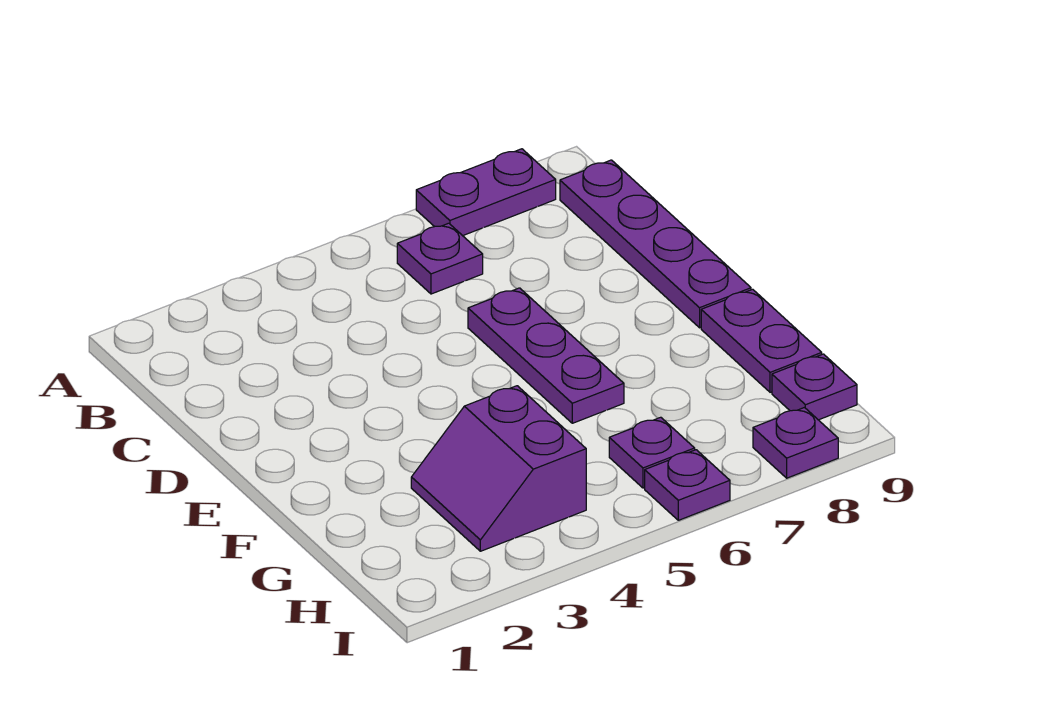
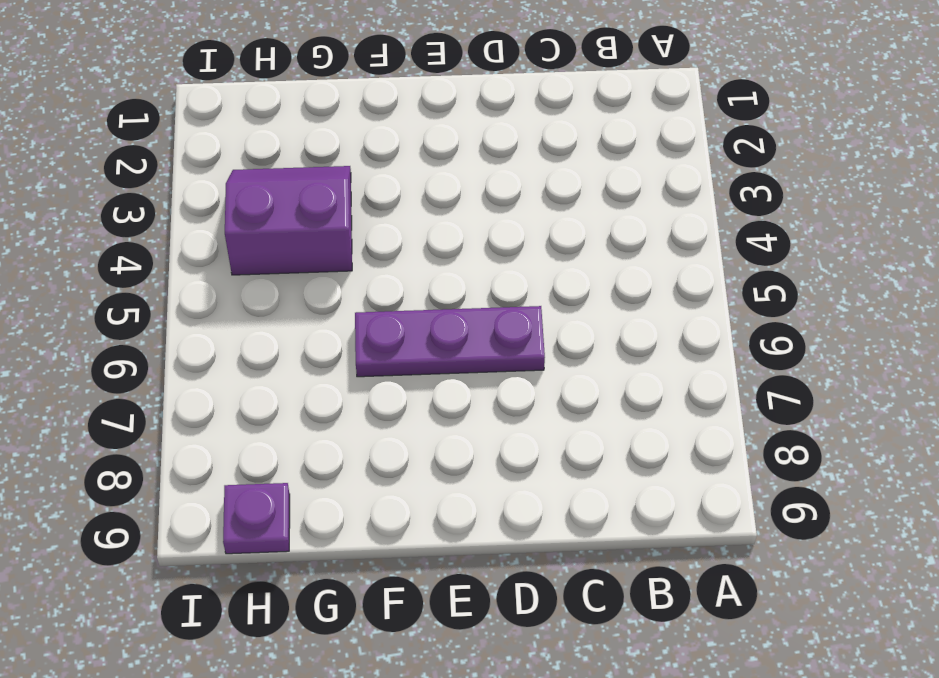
none -> purple 1x2 plate [416,149,556,236]
none -> purple 1x1 plate [397,223,483,294]

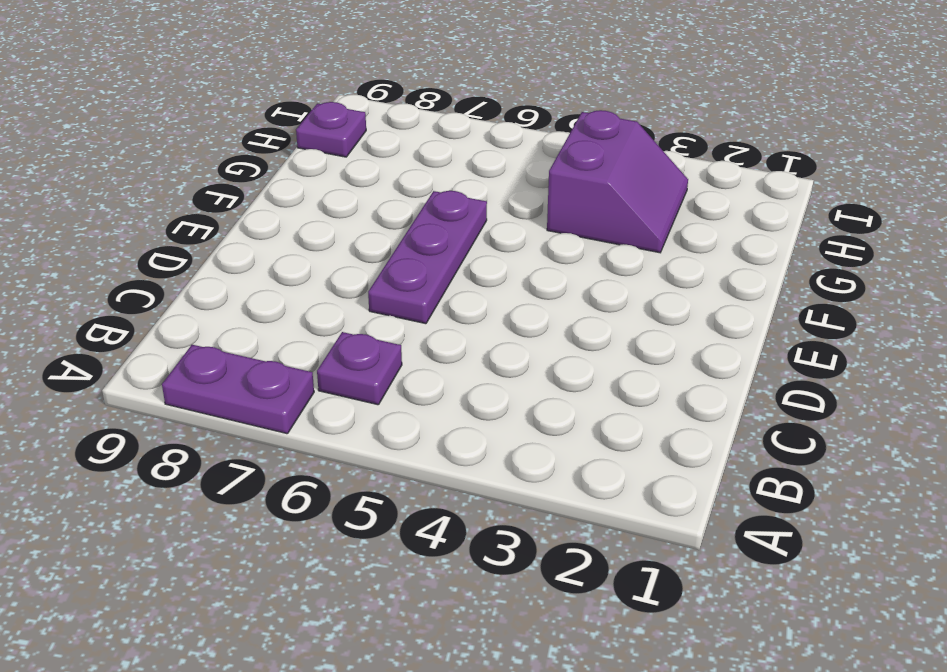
none -> purple 1x4 plate [560,160,751,328]
none -> purple 1x2 plate [701,289,822,392]

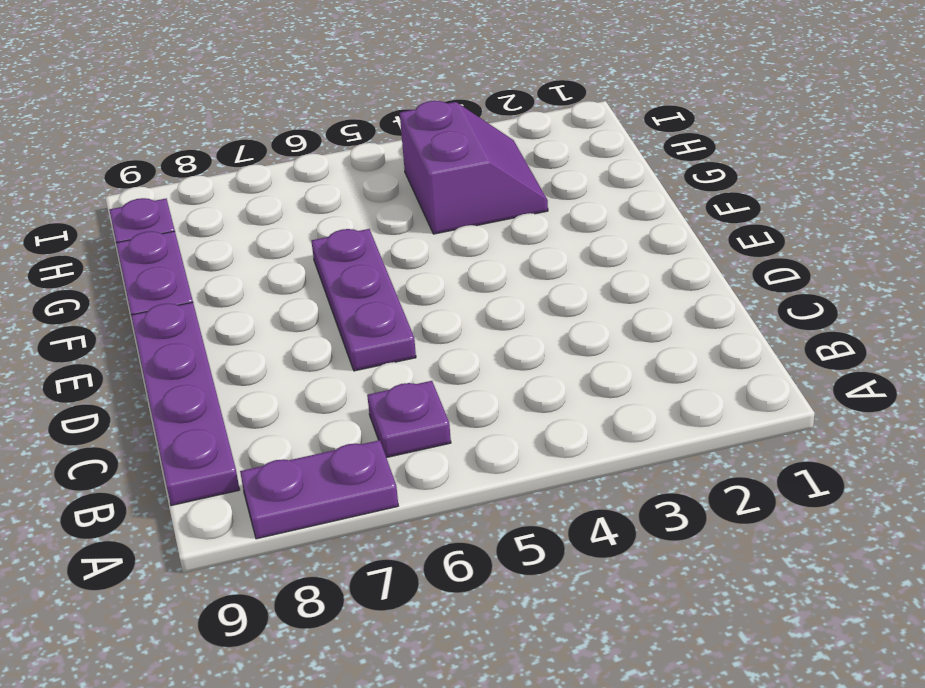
none -> purple 1x1 plate [609,417,695,488]
none -> purple 1x1 plate [645,450,730,520]

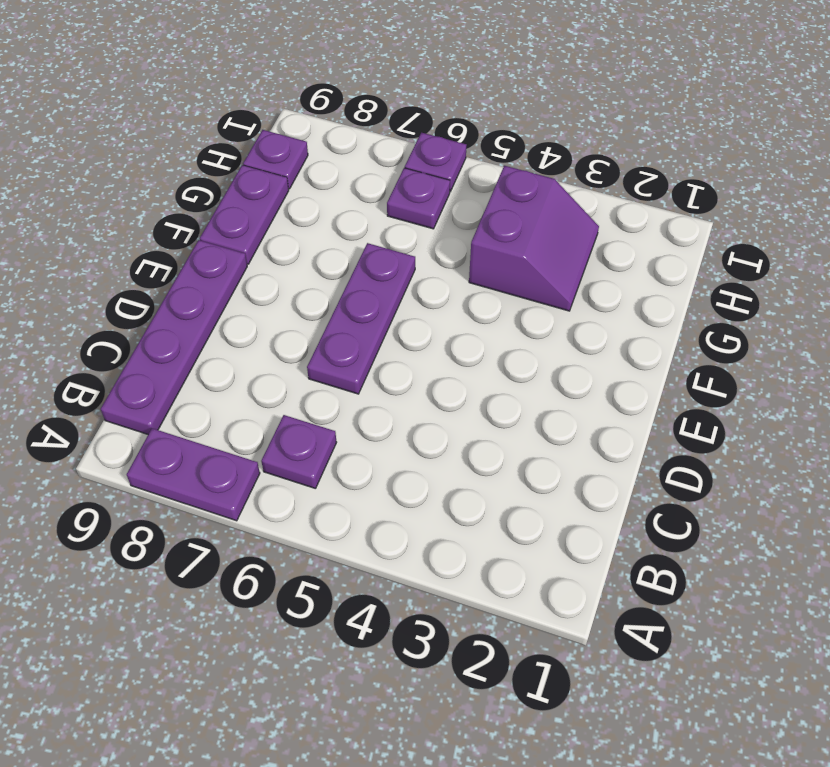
none -> purple 1x1 plate [753,408,838,478]

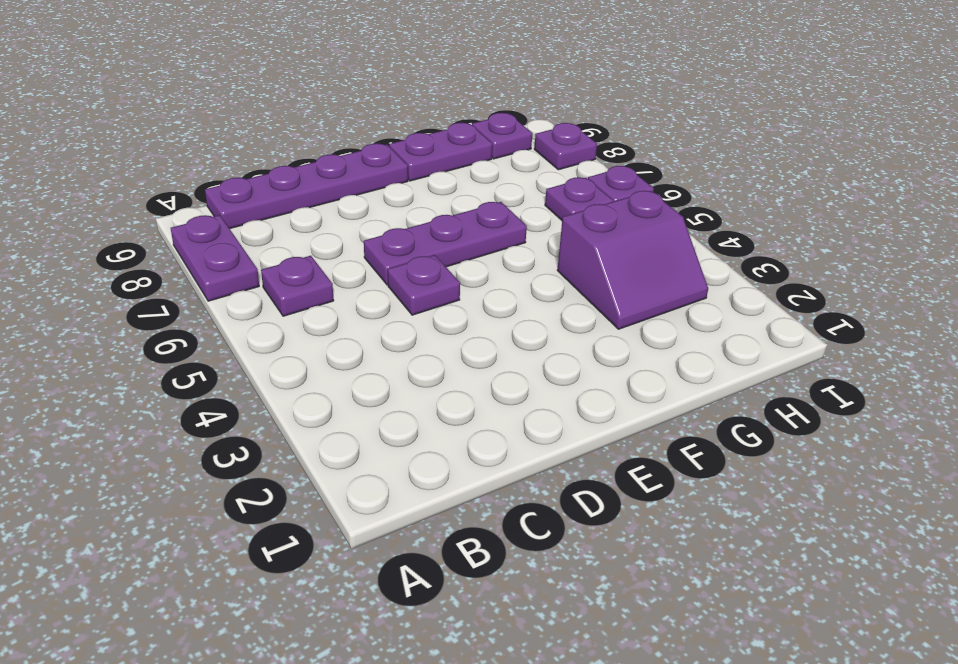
purple 1x1 plate [388,255,460,315] -> none

